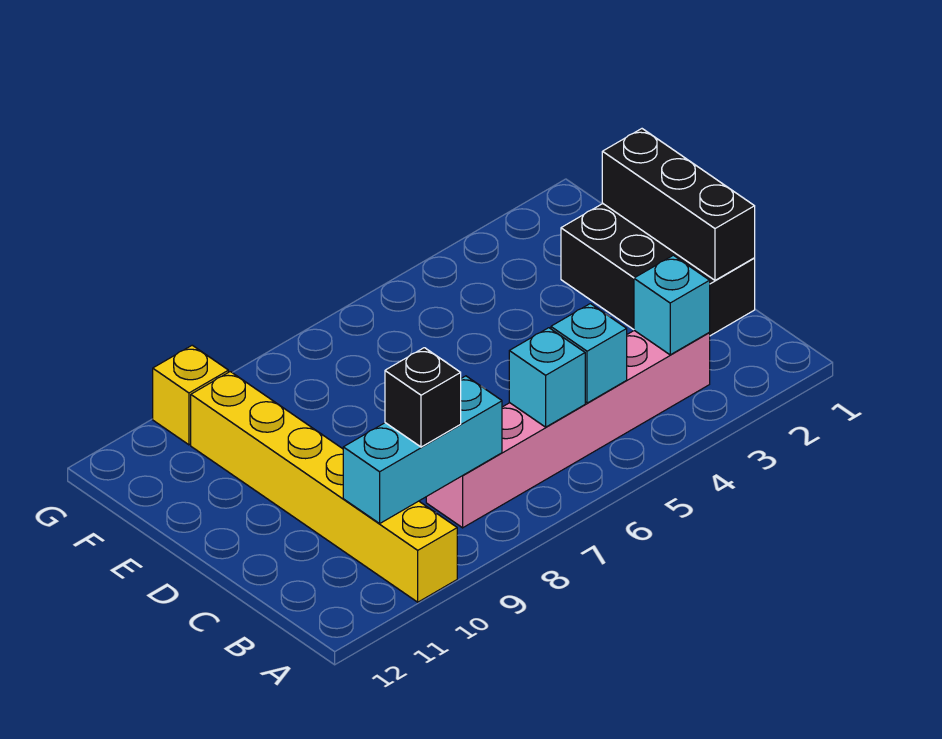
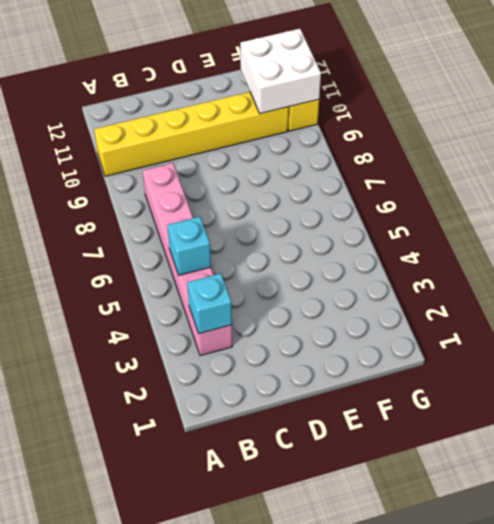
white 2x2 brick [240,29,321,114] -> none
none -> black 2x3 brick [561,204,755,336]
none -> cyan 1x1 brick [509,328,585,427]

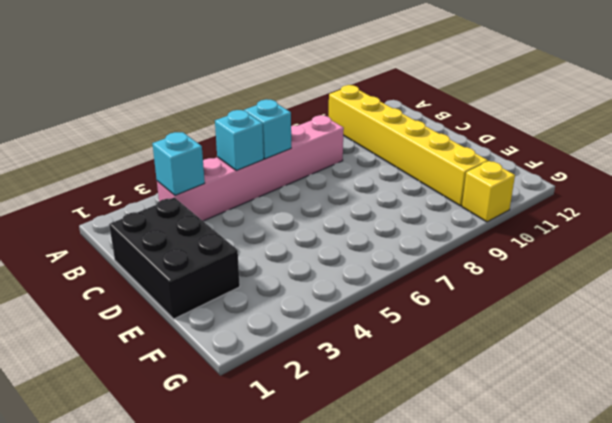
none -> cyan 1x3 brick [343,376,502,523]
none -> black 1x3 brick [602,129,755,280]

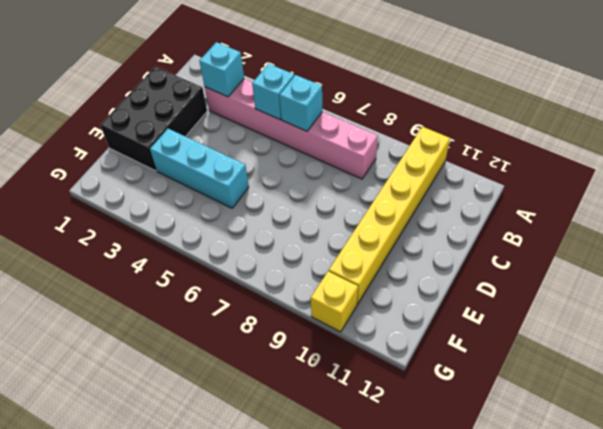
cyan 1x3 brick [150,129,249,208] -> cyan 1x3 brick moved to [343,376,502,523]
none -> black 1x3 brick [602,129,755,280]
none -> black 1x1 brick [385,348,461,447]

